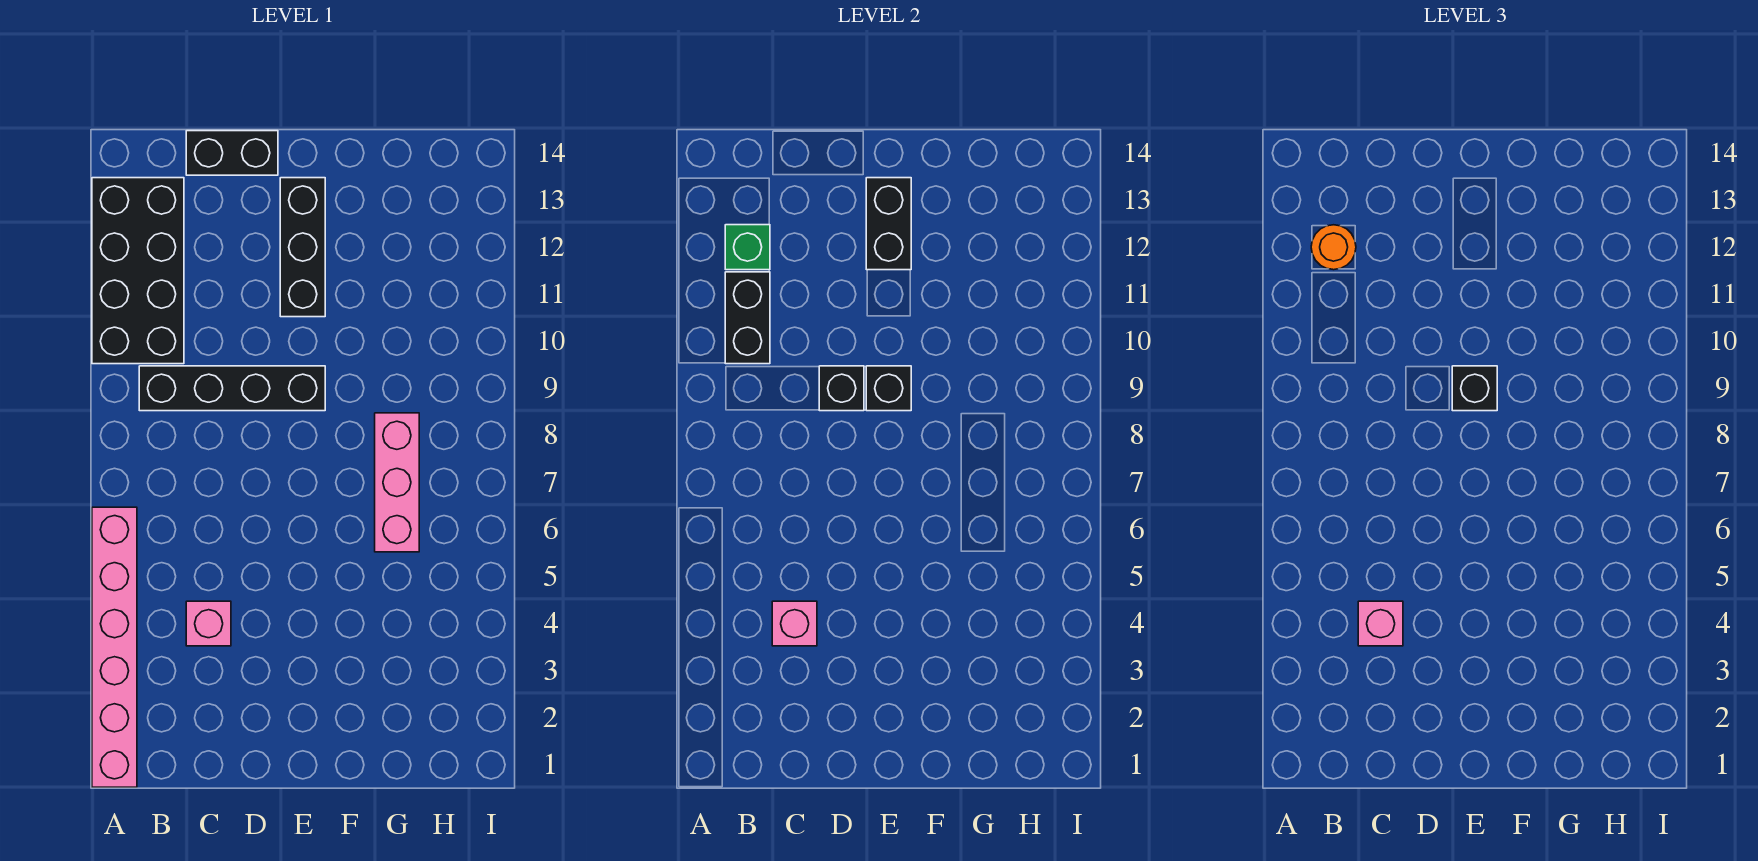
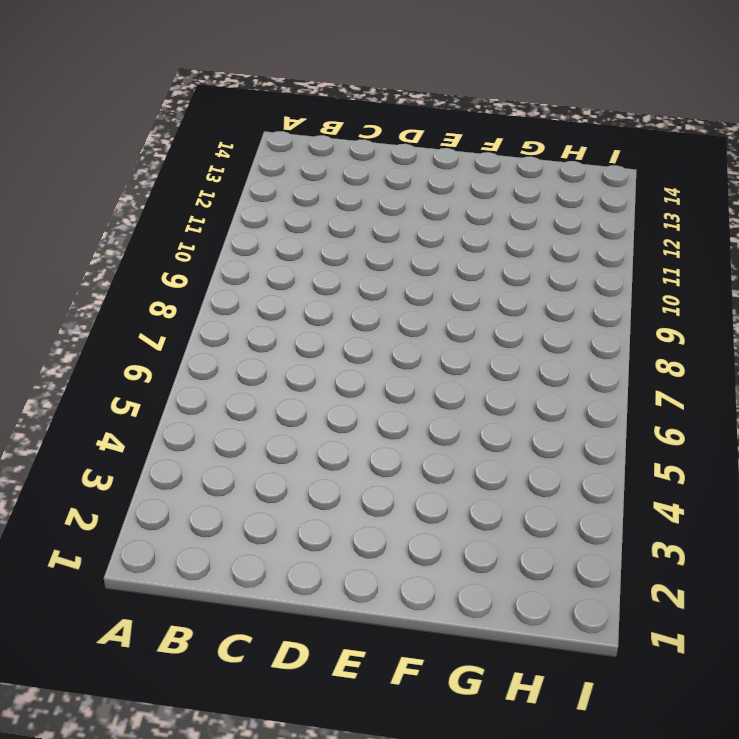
none -> pink 1x6 brick [92,507,137,787]
none -> black 2x4 brick [92,178,184,364]
none -> black 1x4 brick [139,366,325,411]

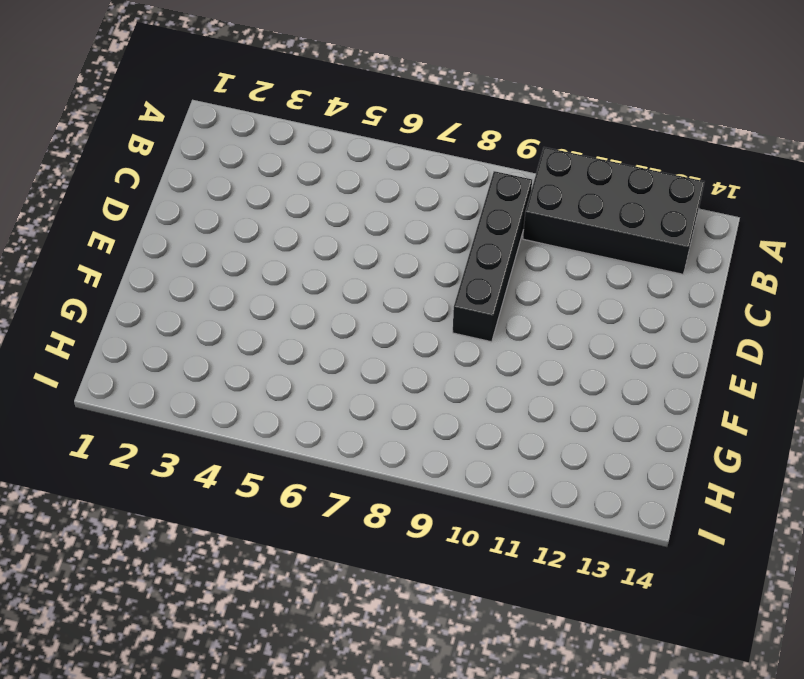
none -> pink 1x6 brick [92,507,137,787]
none -> pink 1x1 brick [186,601,231,646]
none -> black 1x2 brick [186,131,278,175]

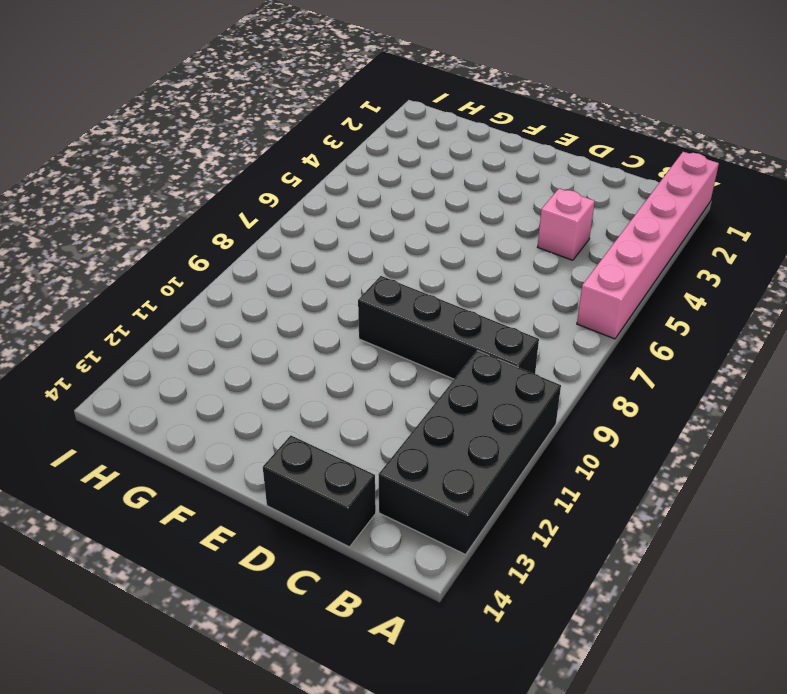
none -> black 1x3 brick [280,178,325,317]
none -> pink 1x3 brick [375,413,419,552]
none -> black 1x2 brick [725,272,770,364]

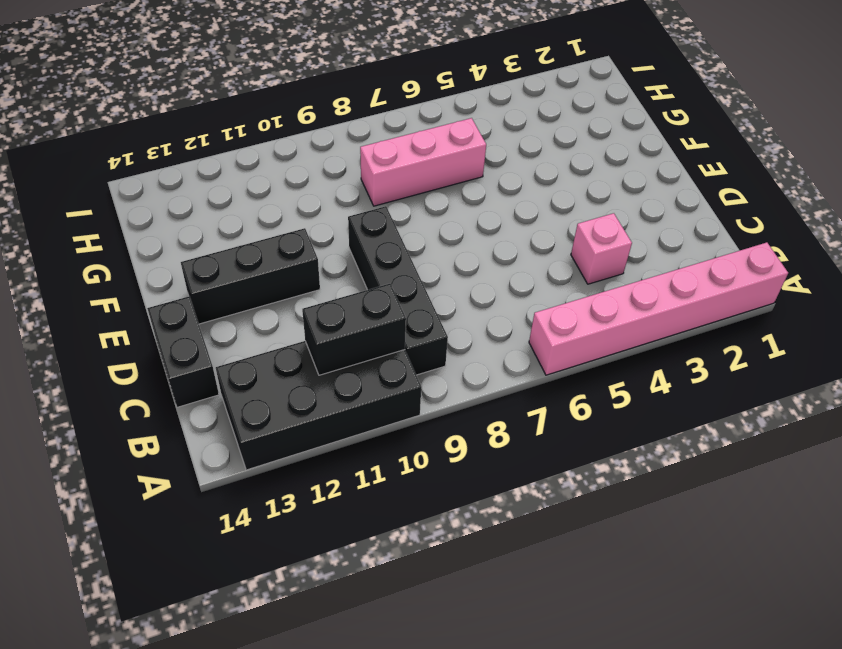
none -> green 1x1 brick [725,225,770,270]
none -> pink 1x1 brick [772,601,817,646]
none -> black 1x1 brick [819,366,864,411]

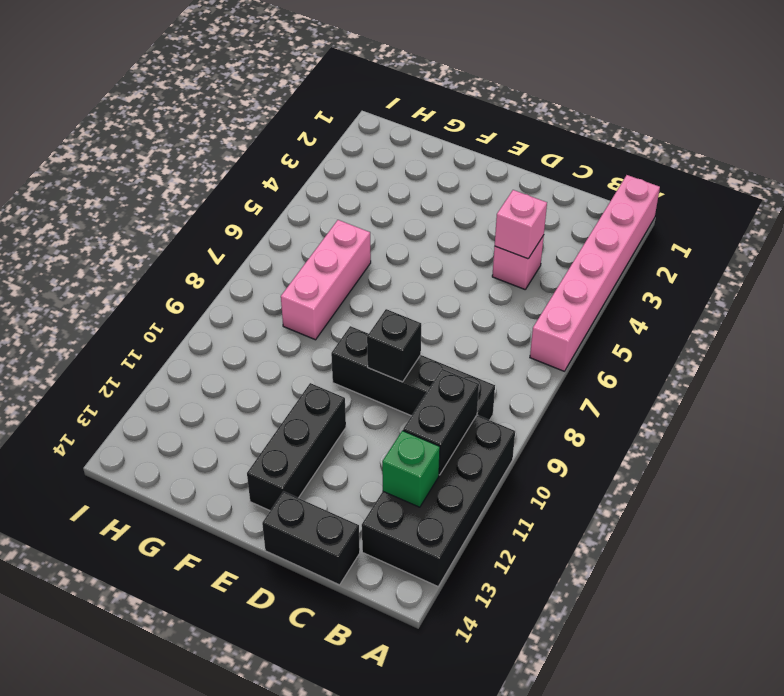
none -> black 1x1 brick [866,366,911,411]
none -> black 1x2 brick [866,178,911,270]
none -> orange 1x1 round brick [1311,225,1356,270]

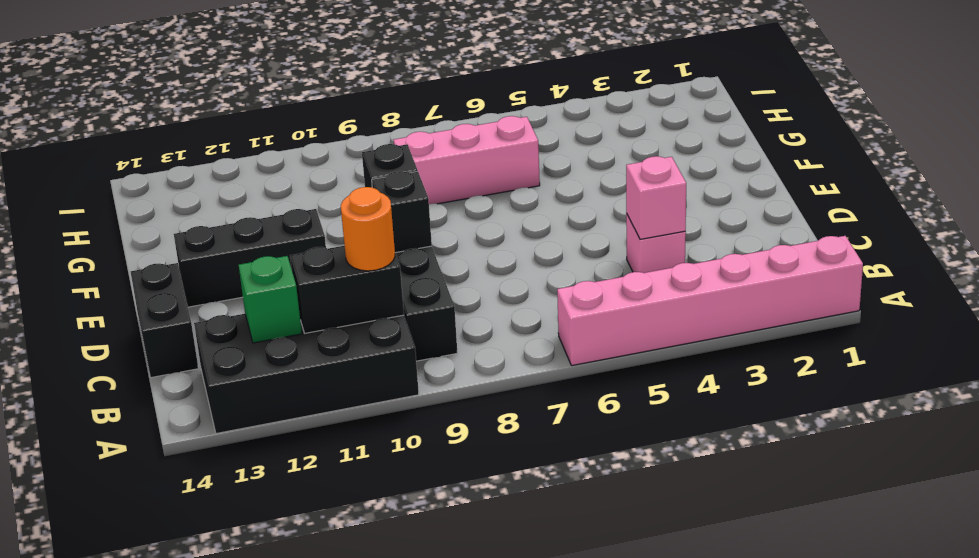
orange 1x1 round brick [341,187,395,271] -> orange 1x1 round brick moved to [1311,225,1356,270]
none -> black 1x2 brick [866,178,911,270]
none -> pink 1x1 brick [1358,601,1403,646]
none -> black 1x1 brick [1452,366,1497,411]

